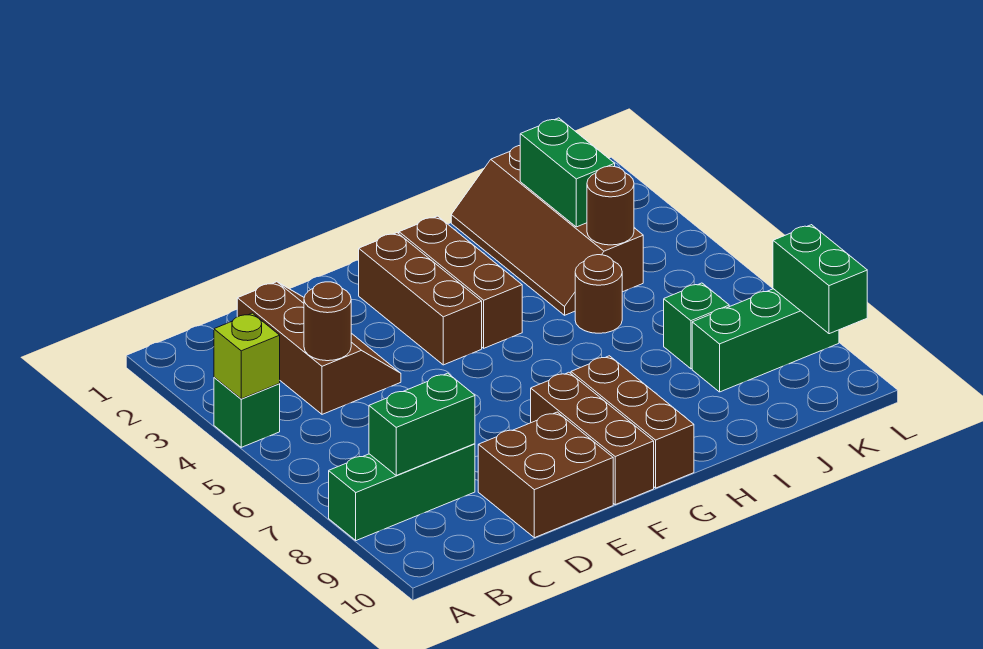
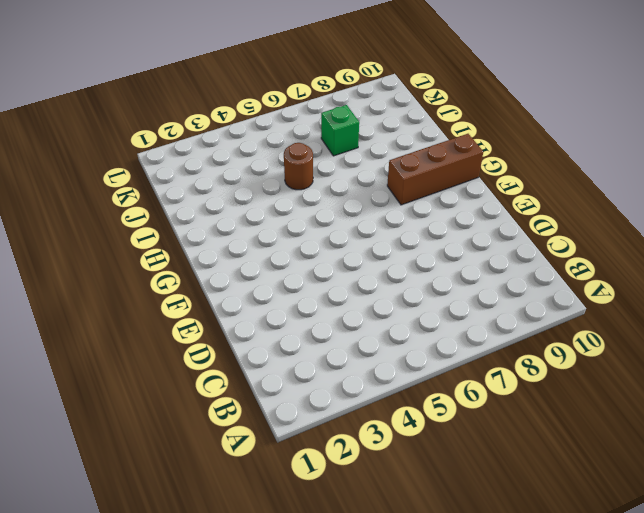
none -> green 1x1 brick [214,377,280,447]
none -> green 1x3 brick [329,444,475,541]
none -> brown 2x3 slope [237,282,401,414]

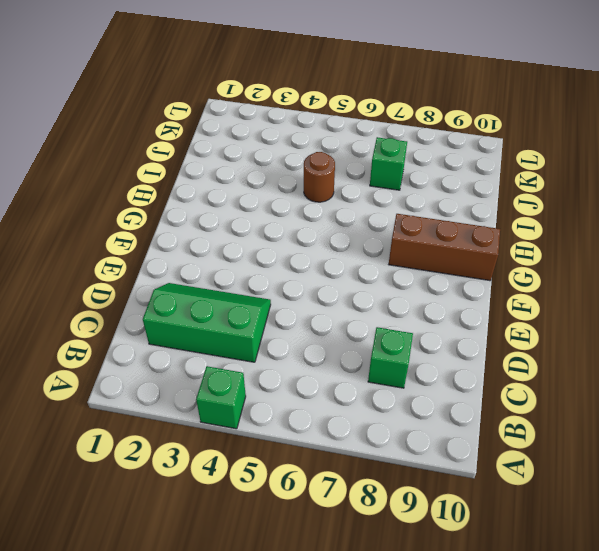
green 2x3 slope [143,283,271,362] -> brown 2x3 slope [237,282,401,414]
green 1x1 brick [368,327,413,388] -> green 1x3 brick [329,444,475,541]
none -> brown 2x2 brick [478,412,613,538]
none -> brown 1x3 brick [359,233,482,365]
none -> brown 1x3 brick [531,372,654,505]

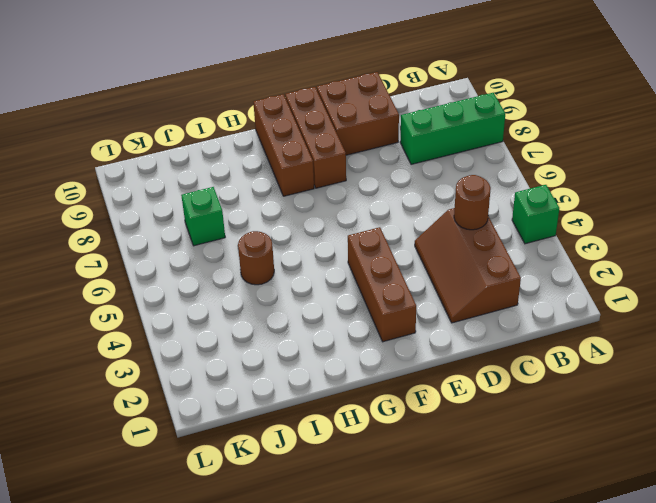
none -> brown 1x3 brick [399,216,522,348]
none -> brown 2x4 slope [451,146,643,315]
none -> green 1x3 brick [692,289,839,392]

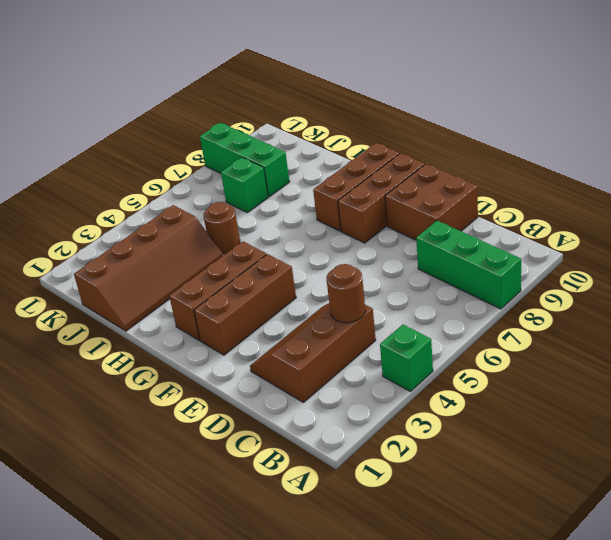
none -> lime 1x1 brick [214,313,280,399]
none -> green 1x2 brick [369,373,475,475]
none -> green 1x2 brick [520,118,615,227]

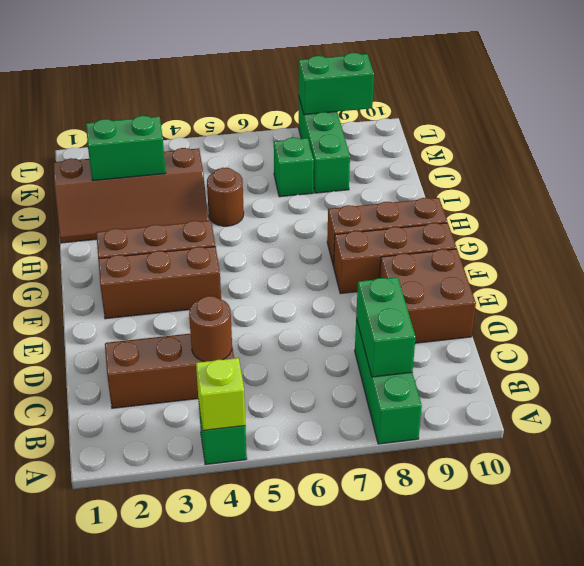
none -> brown 1x1 round brick [587,166,634,245]

